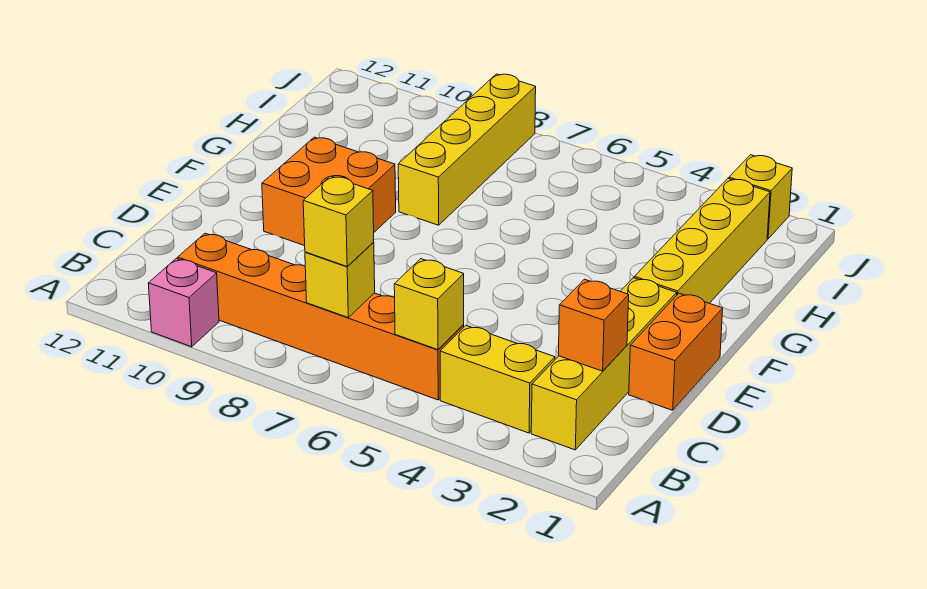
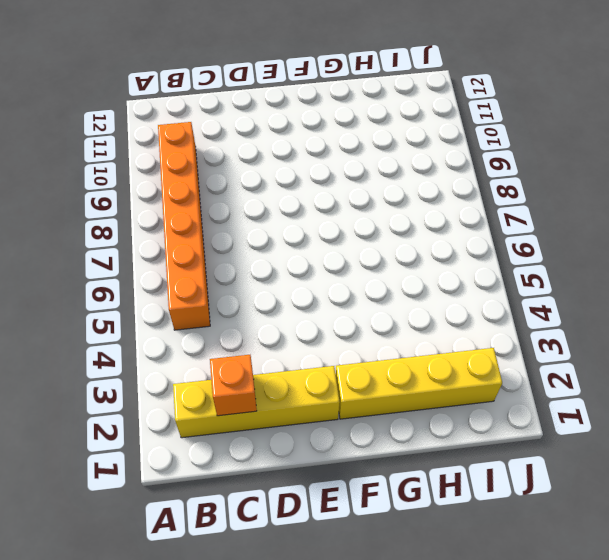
none -> pink 1x1 brick [148,258,219,347]
none -> yellow 1x2 brick [440,326,555,433]
none -> orange 1x2 brick [629,293,723,410]

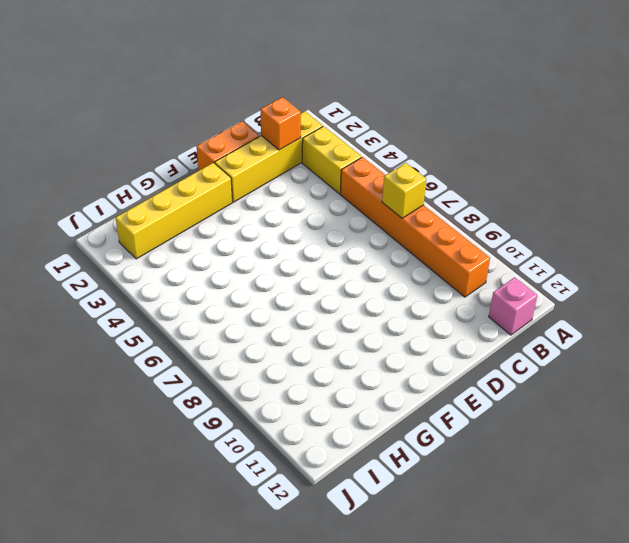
pink 1x1 brick [489,277,537,335] -> pink 1x1 brick moved to [148,258,219,347]
none -> orange 2x2 brick [262,137,396,246]
none -> yellow 1x4 brick [398,74,536,225]
none -> yellow 1x1 brick [729,155,792,239]

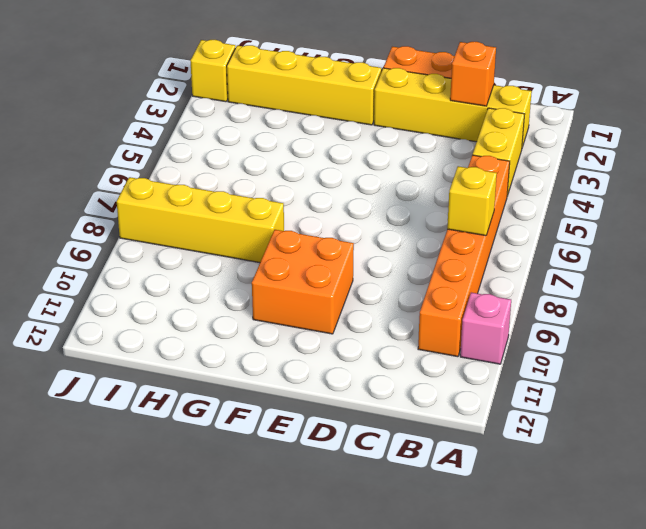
none -> yellow 1x1 brick [394,259,464,350]
none -> yellow 1x1 brick [303,176,374,266]

